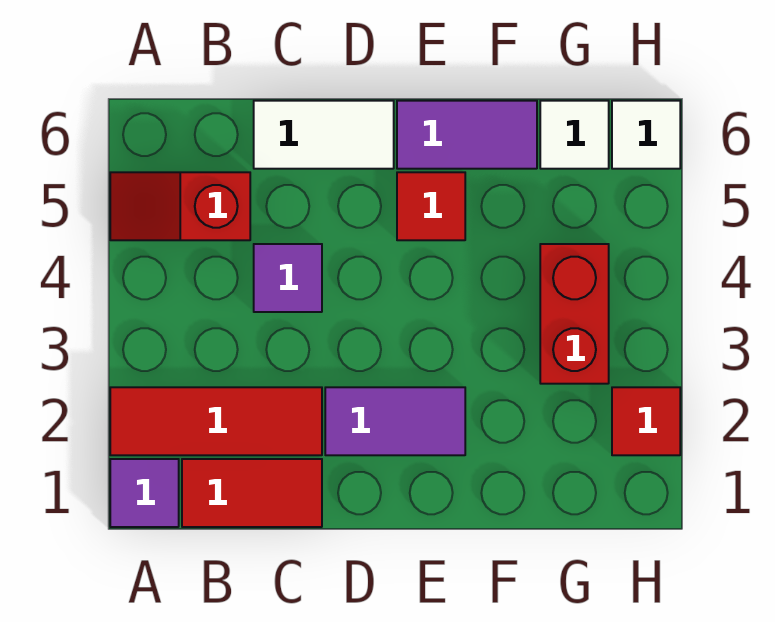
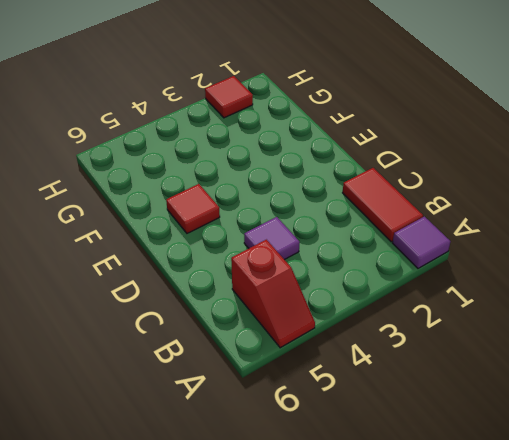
none -> red 1x3 tile [110,387,322,455]
none -> white 1x2 tile [254,101,394,169]
none -> purple 1x2 tile [325,387,465,455]

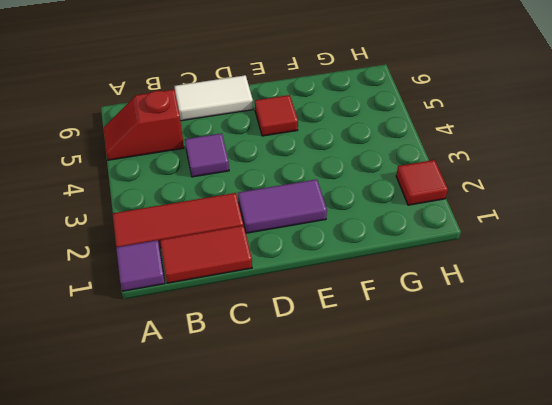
none -> purple 1x2 tile [397,101,537,169]
none -> red 1x2 brick [540,244,609,384]
none -> white 1x1 tile [540,101,609,169]

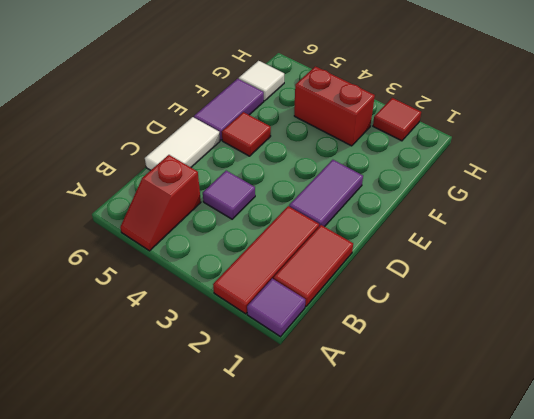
none -> white 1x1 tile [612,101,680,169]

